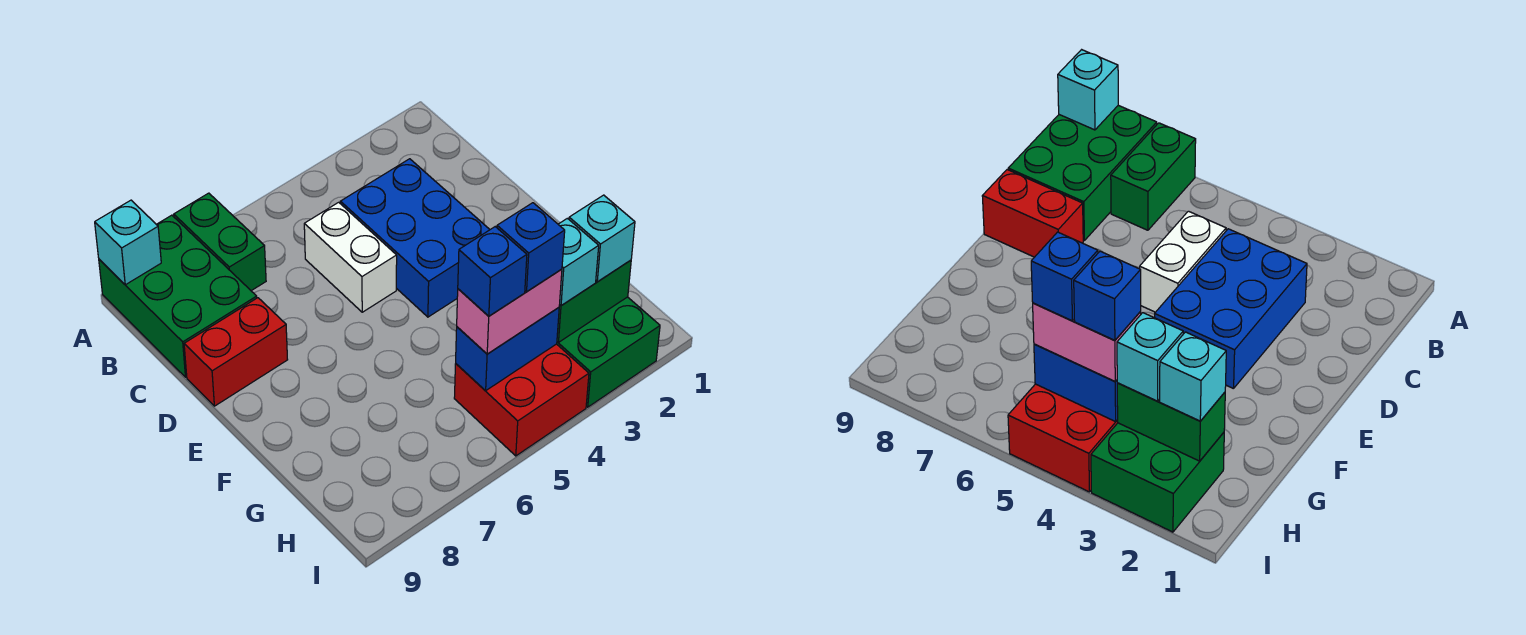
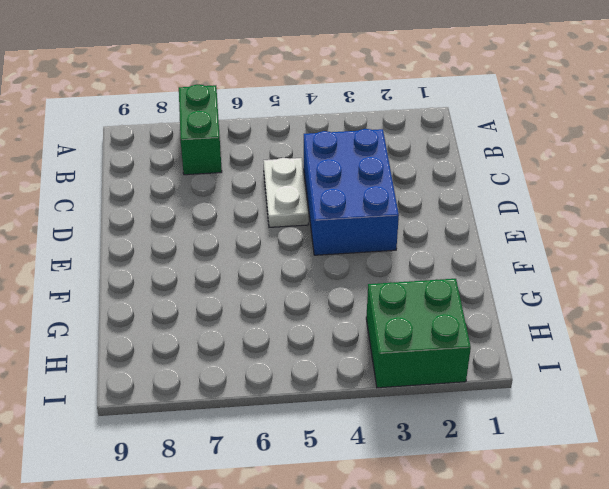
white 1x2 plate [263,158,309,227] -> white 1x2 brick [304,202,397,312]
none -> green 2x3 brick [99,215,257,377]
none -> red 1x2 brick [184,298,288,406]
none -> red 2x2 brick [454,344,589,456]

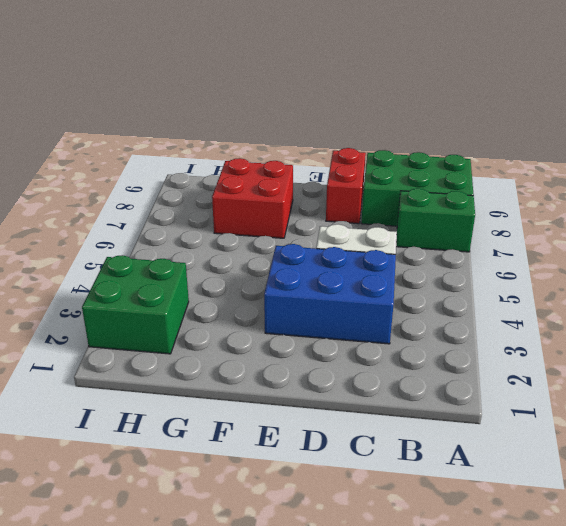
red 2x2 brick [212,158,293,238] -> red 2x2 brick moved to [454,344,589,456]
none -> cyan 1x1 brick [95,200,161,285]
none -> green 1x2 brick [557,260,631,342]
none -> blue 1x2 brick [456,308,559,390]

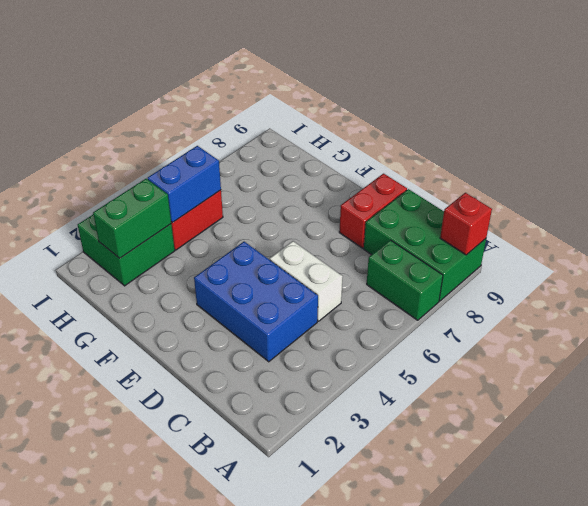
red 1x1 brick [440,193,492,255] -> cyan 1x1 brick [95,200,161,285]
none -> cyan 1x1 brick [569,195,635,282]
none -> cyan 1x1 brick [558,218,599,306]
none -> pink 1x2 brick [457,269,562,354]

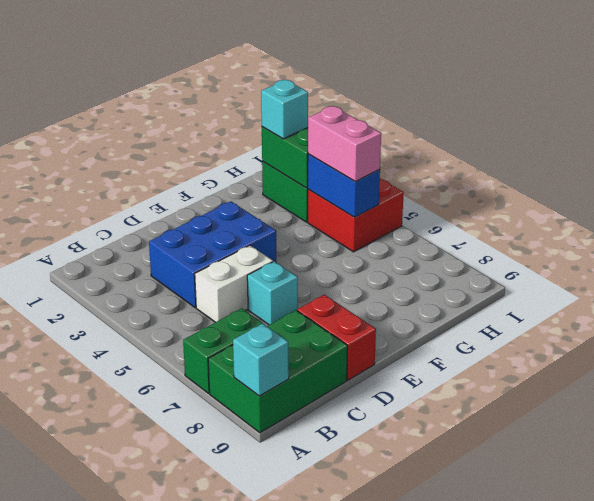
cyan 1x1 brick [247,261,298,325] -> cyan 1x1 brick moved to [558,218,599,306]
none -> blue 1x1 brick [497,203,565,292]
none -> blue 1x1 brick [458,227,527,316]

